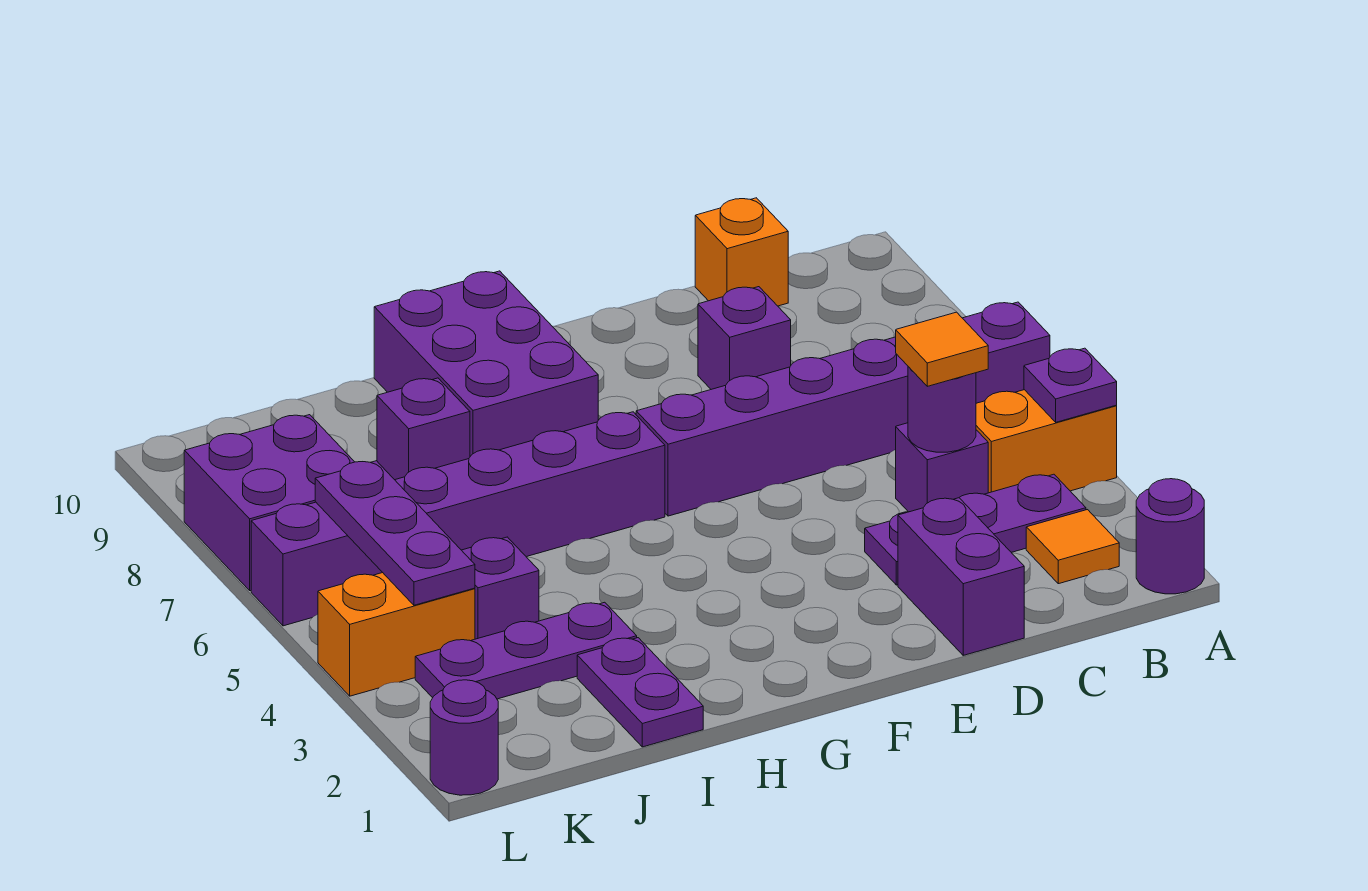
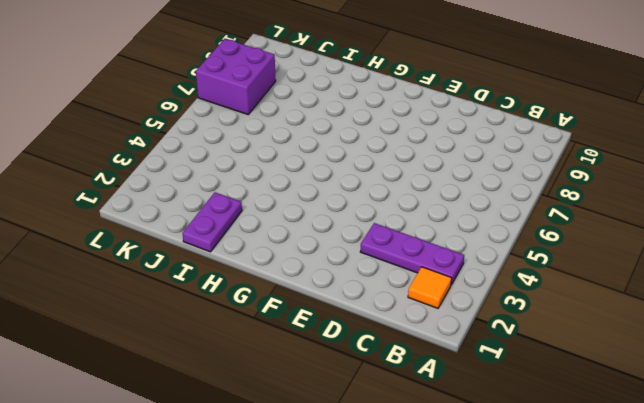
none -> purple 1x1 round brick [1136,479,1204,594]
none -> orange 1x2 brick [976,390,1117,493]
none -> purple 1x6 brick [636,302,1050,516]

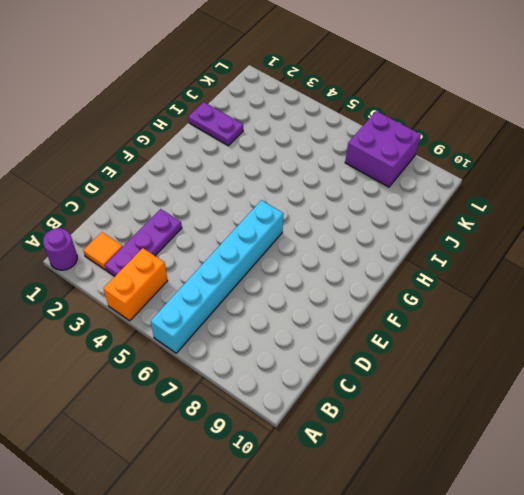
cyan 1x6 brick [151,200,284,353] -> purple 1x6 brick [636,302,1050,516]
none -> purple 1x1 brick [896,423,988,512]
none -> orange 1x1 brick [695,198,788,306]
none -> purple 1x2 brick [898,498,1024,655]

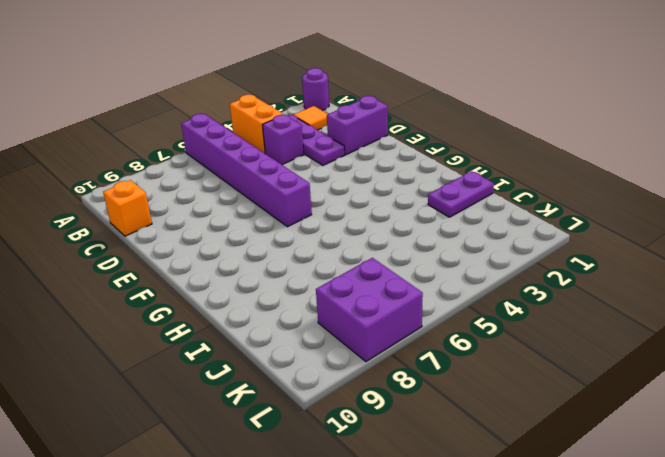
none -> purple 1x1 brick [698,287,791,389]
none -> purple 1x6 brick [251,412,665,626]
none -> purple 2x3 brick [374,271,598,456]

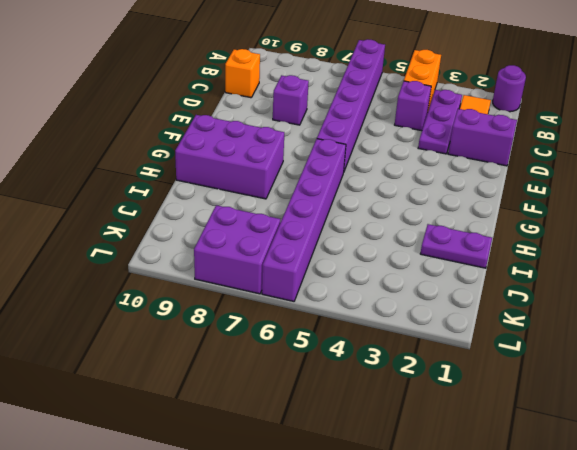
none -> purple 1x3 plate [415,602,637,699]
none -> purple 1x1 brick [377,378,470,480]
none -> purple 1x1 brick [462,537,539,639]

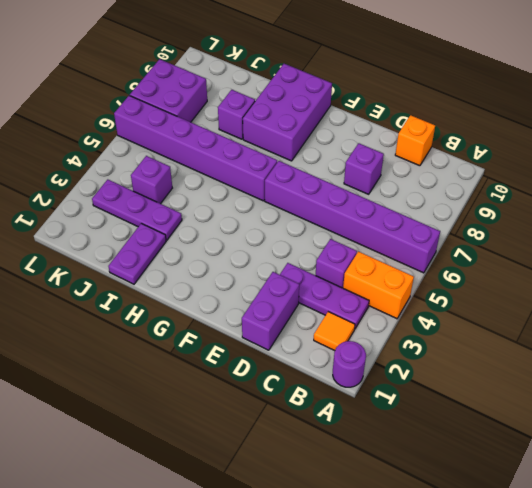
none -> orange 1x2 brick [318,573,475,696]
none -> purple 1x1 round brick [430,680,498,795]
none -> purple 1x1 plate [1024,348,1117,422]

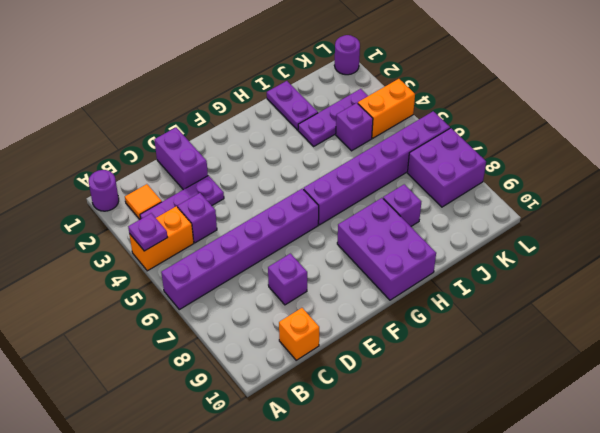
none -> purple 1x1 round brick [908,367,976,452]
none -> purple 1x3 plate [315,461,475,605]
none -> orange 1x1 tile [896,312,988,386]

